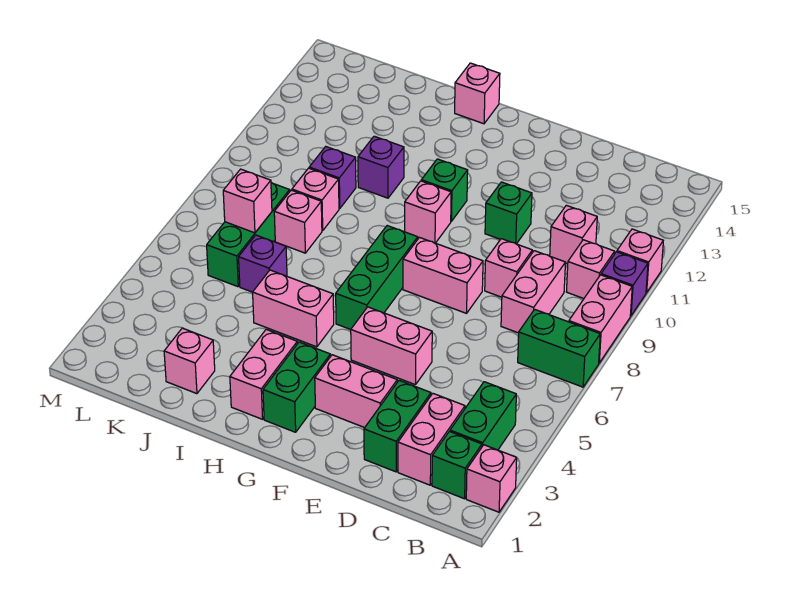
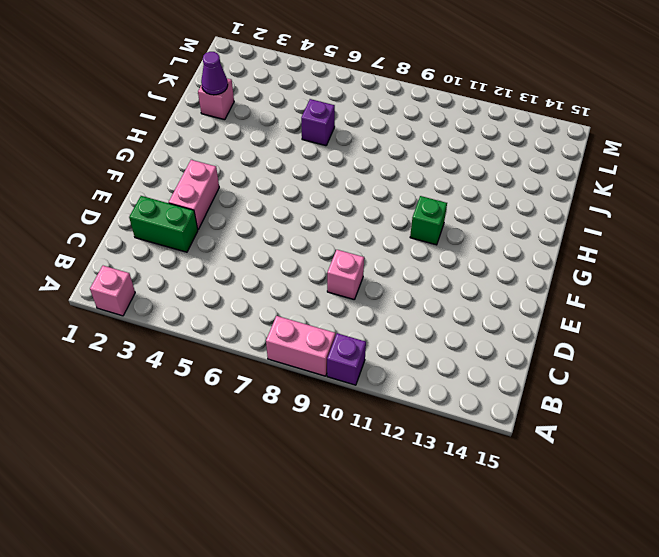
purple 1x1 cone [201,52,228,95] -> none
none -> green 1x2 brick [518,309,600,387]
none -> pink 1x1 brick [617,229,663,293]
none -> green 1x1 brick [432,431,482,499]
none -> green 1x2 brick [450,382,516,450]

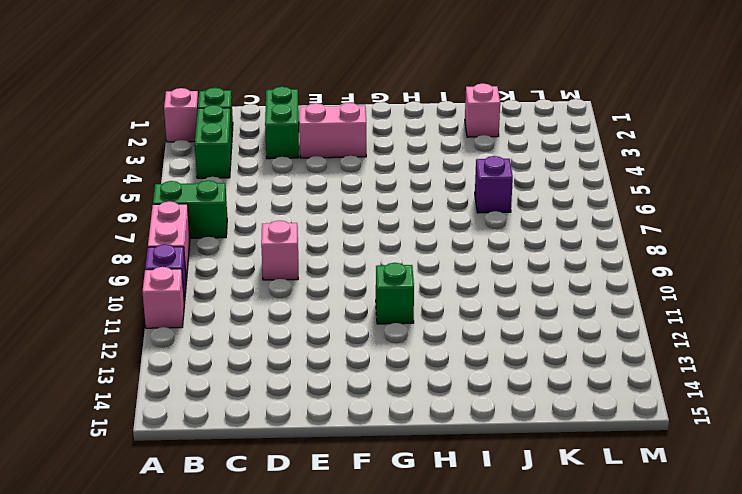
none -> pink 1x1 brick [566,240,615,299]
none -> pink 1x2 brick [398,394,465,485]
none -> pink 1x2 brick [501,251,565,333]
none -> pink 1x1 brick [550,205,597,264]

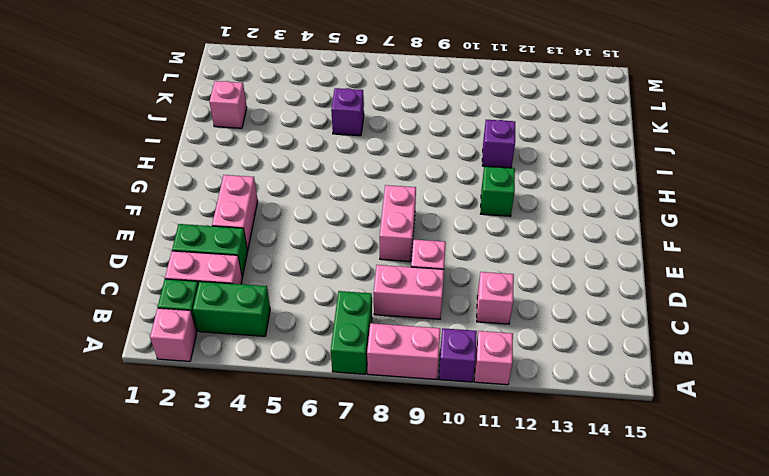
none -> pink 1x1 brick [566,240,615,299]
none -> pink 1x2 brick [351,307,432,385]
none -> green 1x1 brick [485,182,532,244]
none -> green 1x2 brick [263,342,330,432]

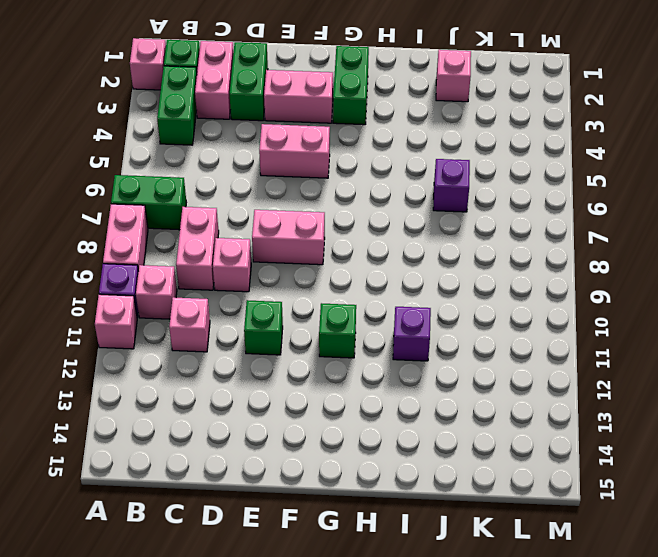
none -> green 1x3 brick [336,226,418,329]
none -> pink 1x1 brick [405,181,451,243]
none -> pink 1x2 brick [230,330,297,419]
none -> pink 1x2 brick [253,270,334,347]

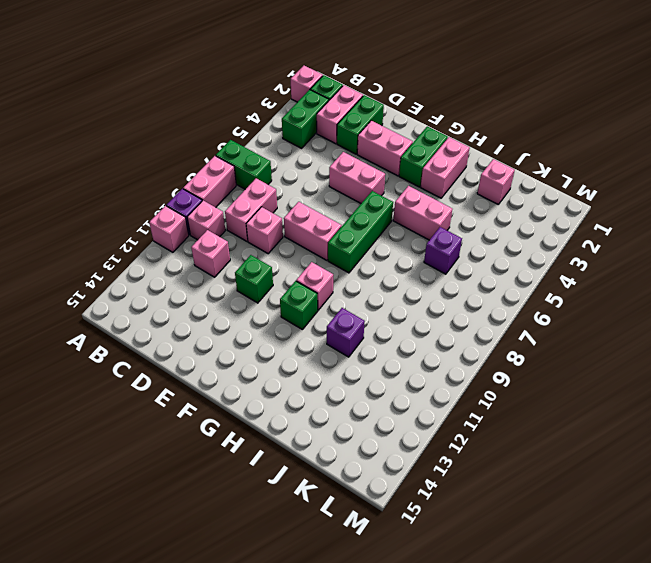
none -> pink 1x1 brick [455,63,500,124]
none -> pink 1x1 brick [274,190,322,253]
none -> pink 1x1 brick [292,168,339,231]
none -> purple 1x1 brick [309,147,356,209]

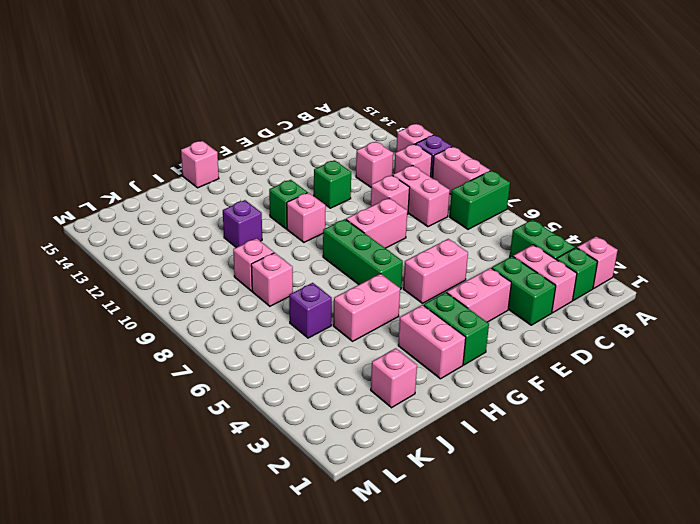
none -> purple 1x1 brick [309,147,356,209]
none -> green 1x3 brick [207,183,290,287]
none -> pink 1x1 brick [223,169,272,233]

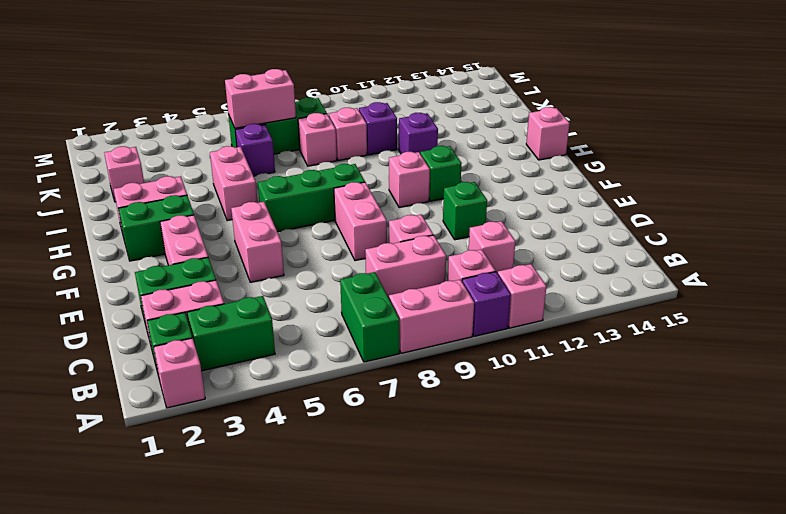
pink 1x2 brick [225,69,296,128] -> pink 1x1 brick [223,169,272,233]

